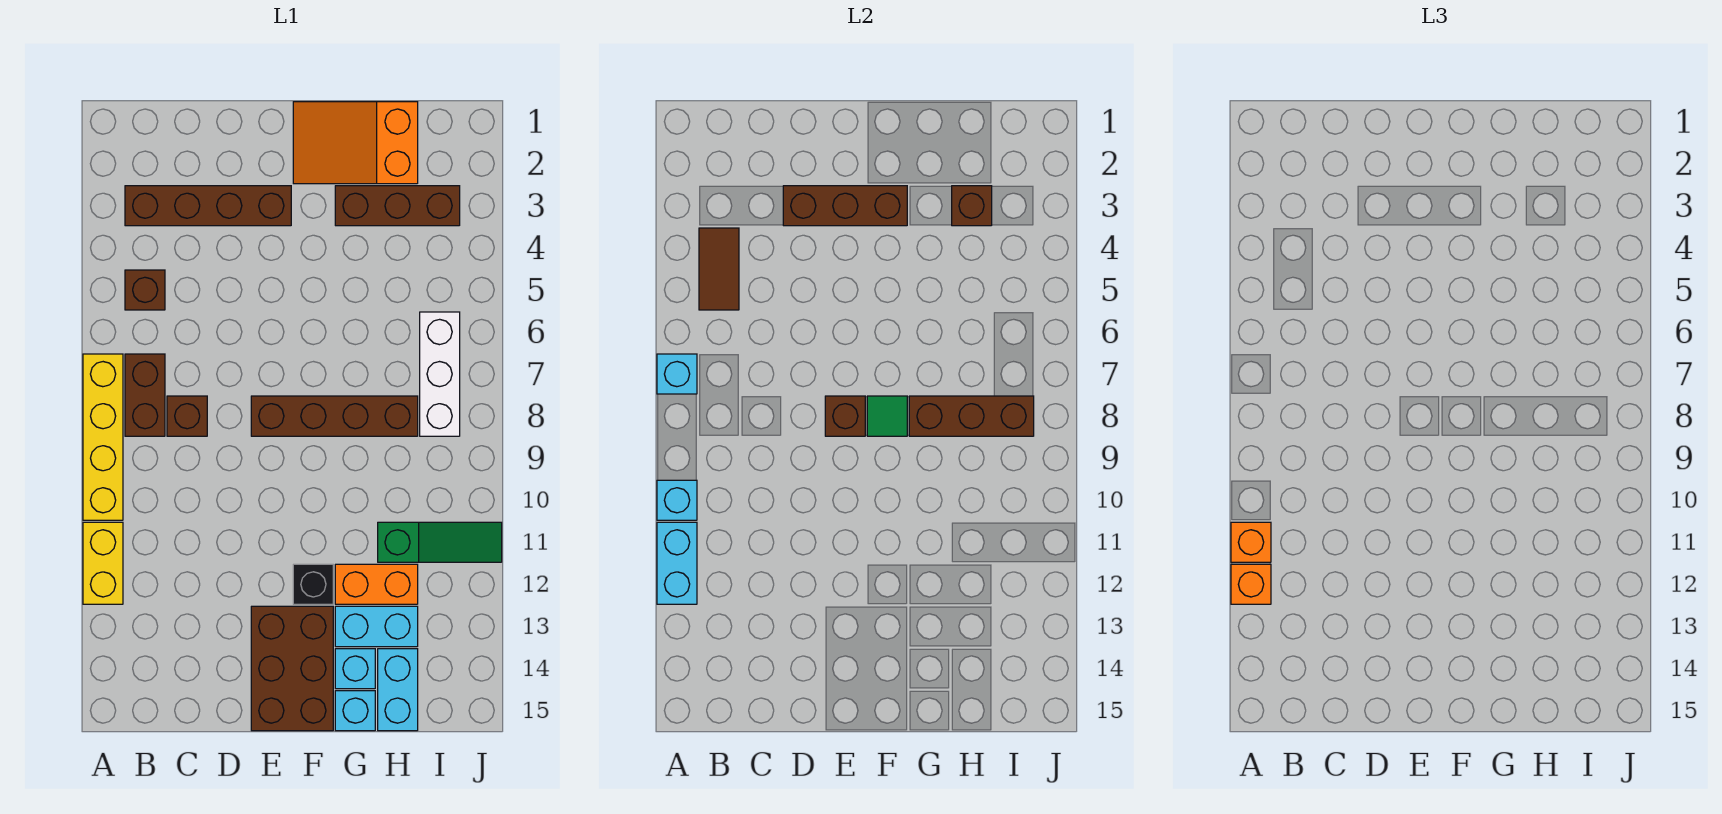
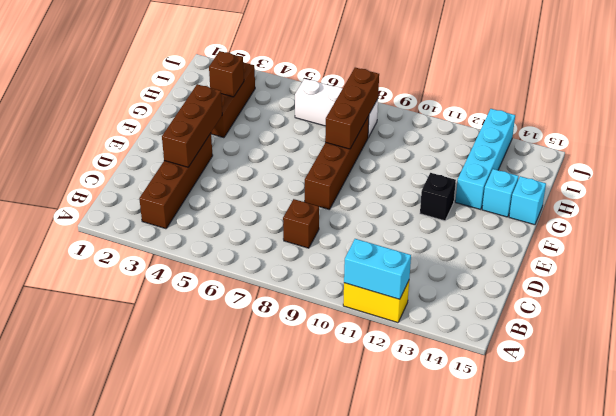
cyan 1x4 brick [455,109,515,209] -> cyan 1x2 brick [335,606,418,647]
none -> yellow 1x4 brick [83,354,123,520]
none -> brown 1x1 brick [125,270,165,310]
none -> brown 1x2 brick [125,354,165,436]

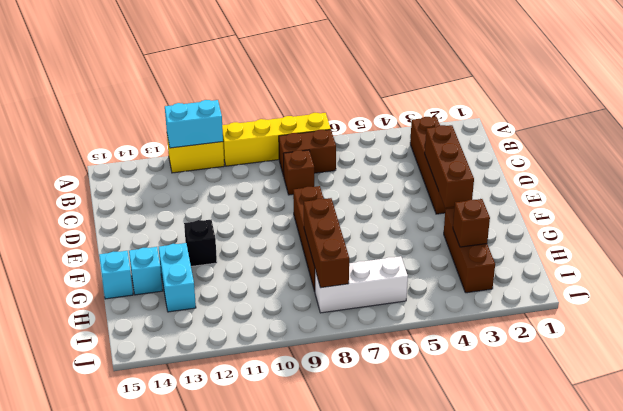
none -> brown 1x1 brick [125,270,165,310]
none -> brown 2x3 brick [251,606,333,731]
none -> orange 2x3 slope [293,102,418,184]

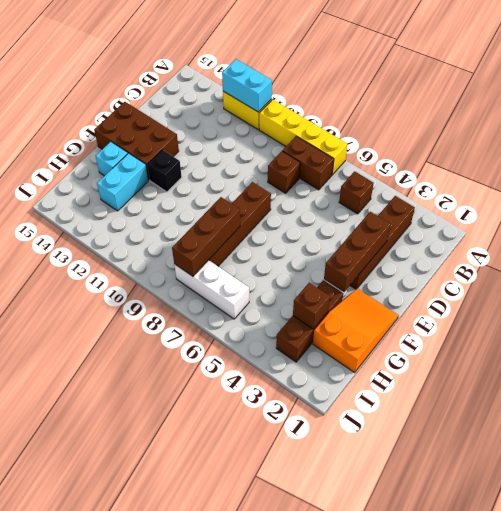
none -> orange 1x2 brick [335,564,418,604]
none -> cyan 1x1 brick [335,691,375,731]
none -> green 1x3 slope [378,522,502,562]

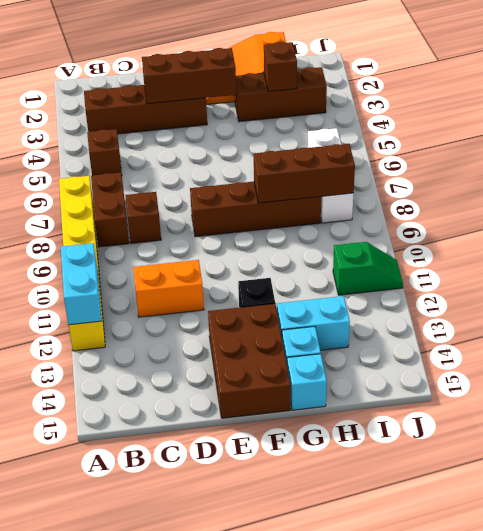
orange 1x2 brick [133,260,204,317] -> orange 1x2 brick moved to [335,564,418,604]
green 1x2 slope [333,242,403,295] -> green 1x3 slope [378,522,502,562]
none -> cyan 1x2 brick [378,649,418,731]
none -> cyan 1x1 brick [657,354,697,394]
none -> cyan 1x1 brick [657,480,697,520]

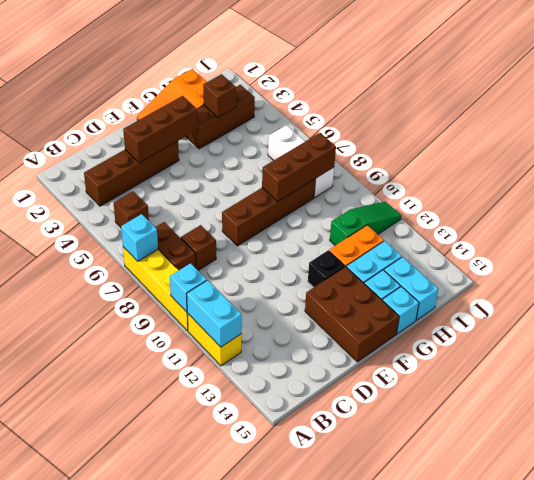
none -> brown 1x2 tile [699,228,739,310]
none -> brown 1x1 brick [825,396,865,436]
none -> green 1x1 tile [867,396,907,436]

